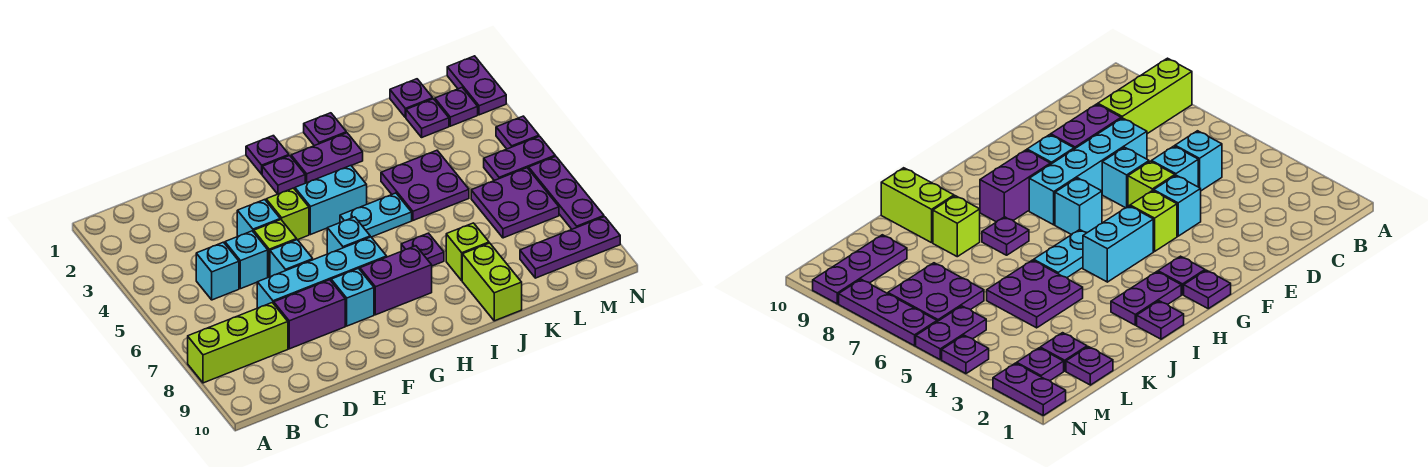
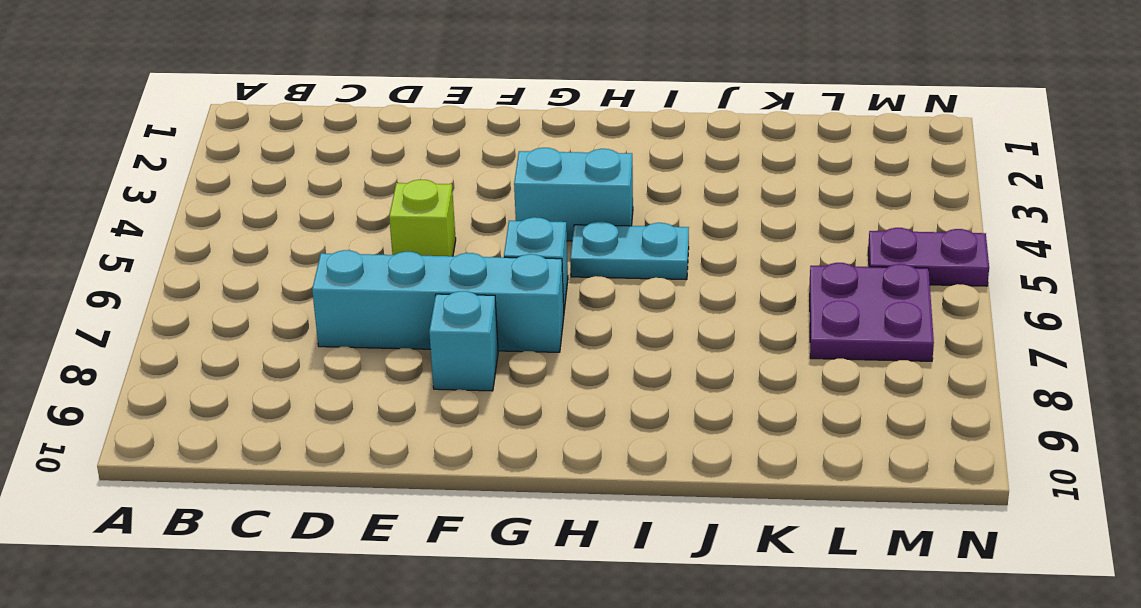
none -> lime 1x3 brick [188,303,288,383]
none -> cyan 1x1 brick [196,242,239,300]
none -> cyan 1x1 brick [225,231,268,289]
none -> purple 1x2 brick [274,280,345,349]

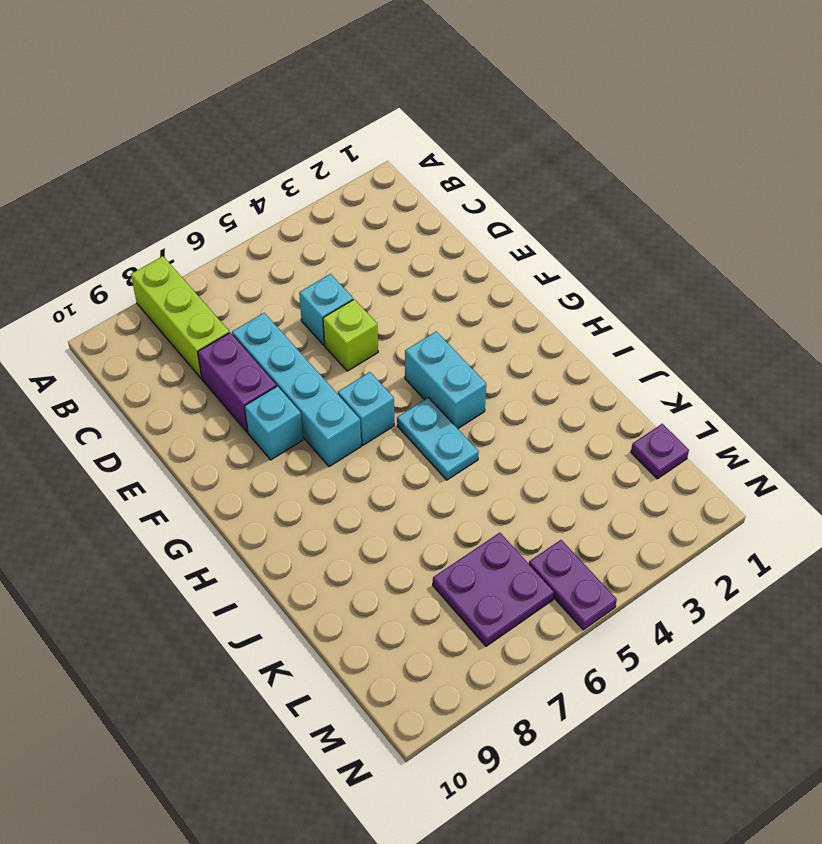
none -> cyan 1x1 brick [196,242,239,300]
none -> cyan 1x1 brick [237,200,280,237]
none -> cyan 1x1 brick [270,240,313,277]
none -> lime 1x1 brick [266,188,309,240]

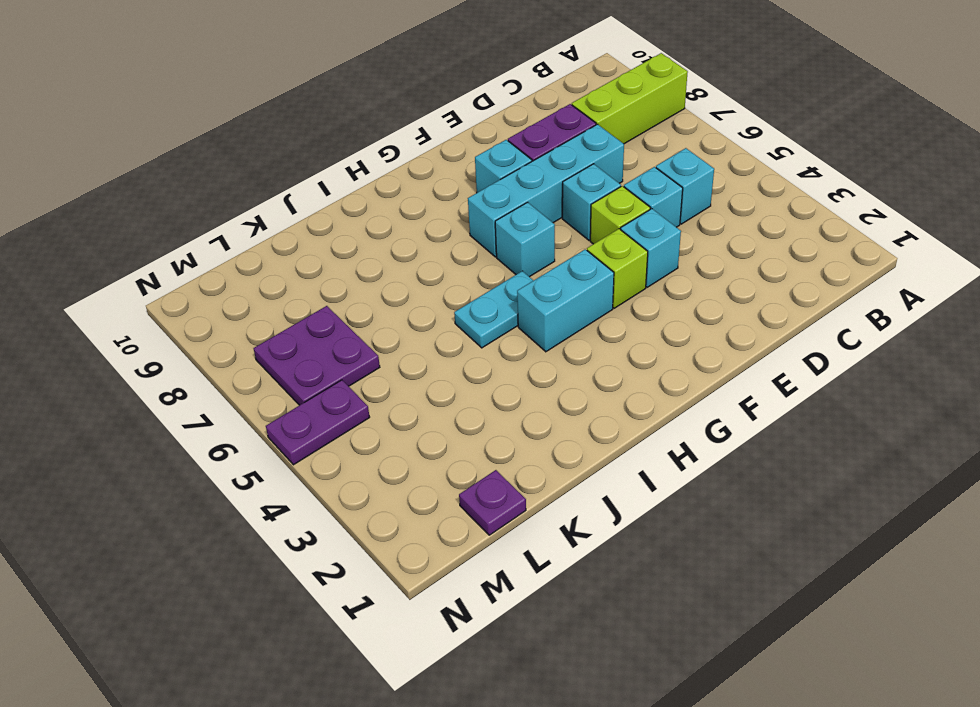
none -> purple 1x1 plate [246,136,289,174]
none -> purple 1x1 plate [262,156,305,194]
none -> purple 1x2 brick [360,246,432,315]
none -> purple 1x2 plate [291,133,363,183]

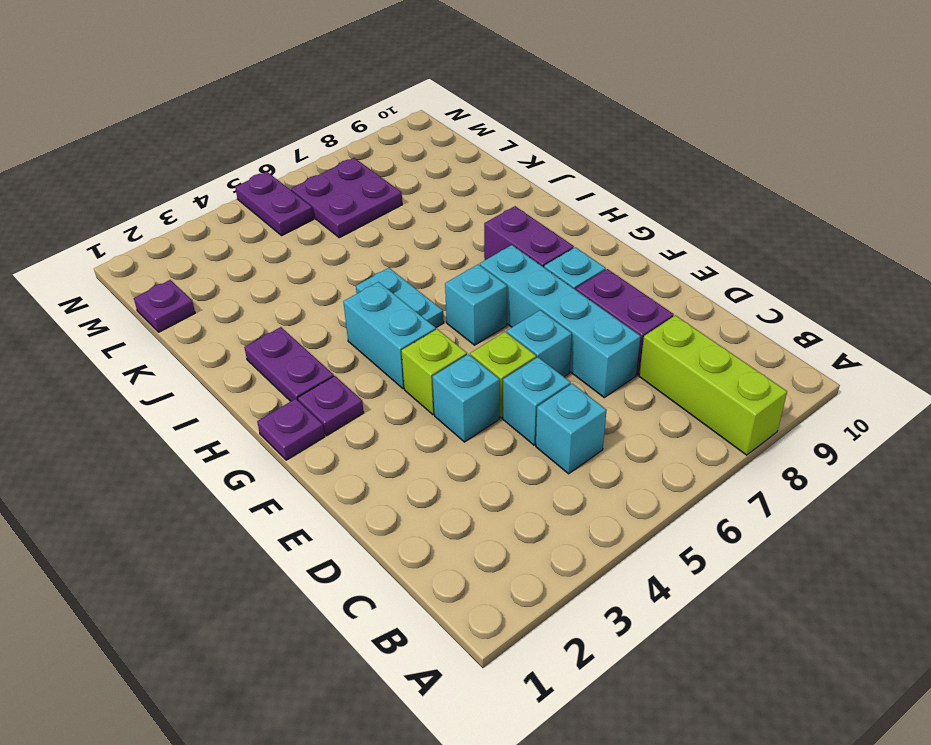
none -> purple 1x1 plate [304,113,346,146]
none -> purple 1x1 plate [401,233,444,266]
none -> purple 2x2 plate [381,150,469,220]
none -> lime 1x1 brick [446,223,489,281]

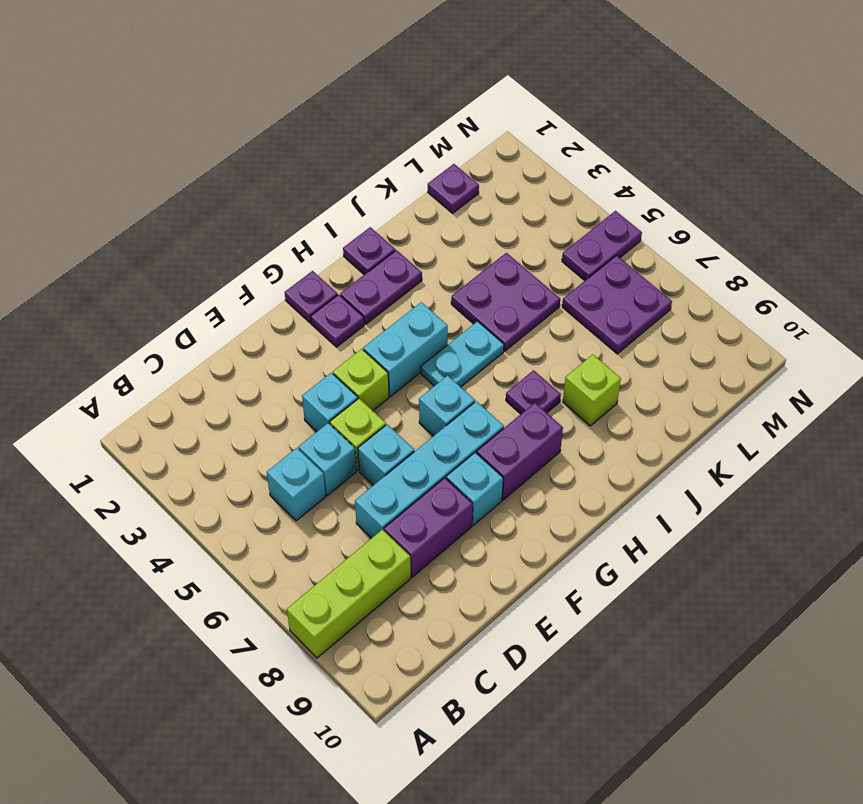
none -> lime 1x2 brick [462,243,522,321]
none -> purple 1x1 plate [406,99,449,137]
none -> purple 1x3 plate [520,217,620,278]
none -> purple 1x1 plate [435,88,478,126]

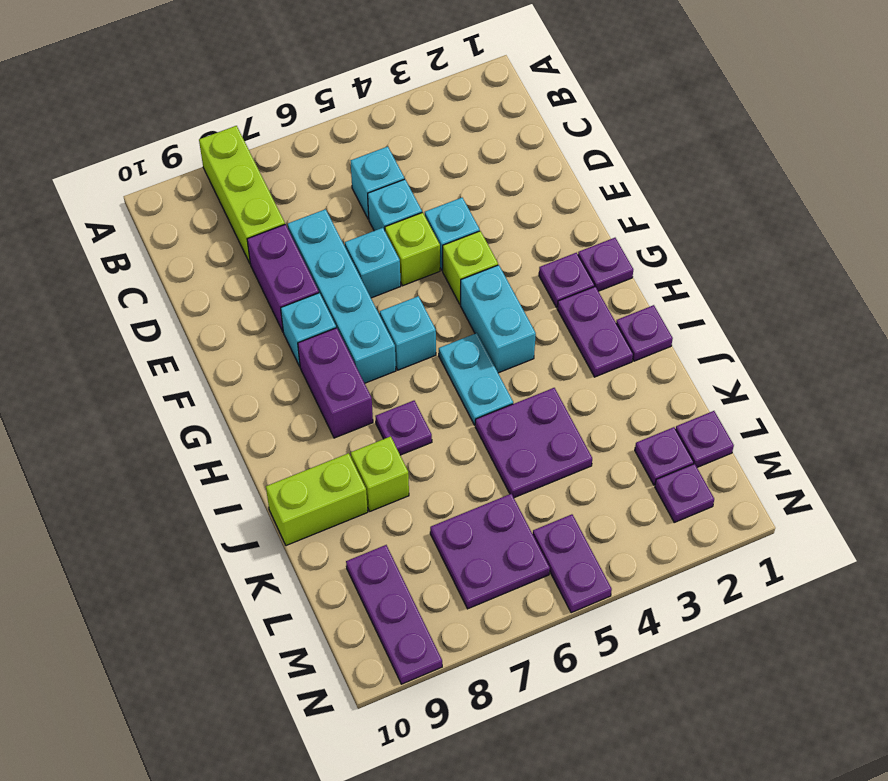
none -> purple 1x2 plate [447,56,506,115]
none -> purple 1x1 plate [496,116,539,149]
none -> purple 1x3 plate [529,156,604,229]

